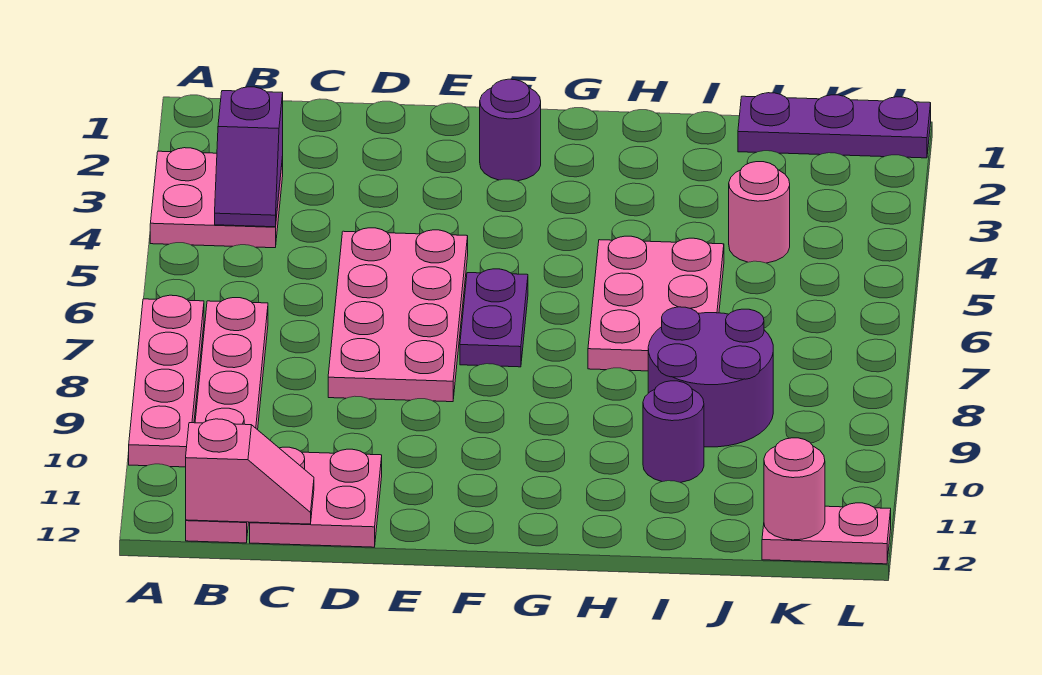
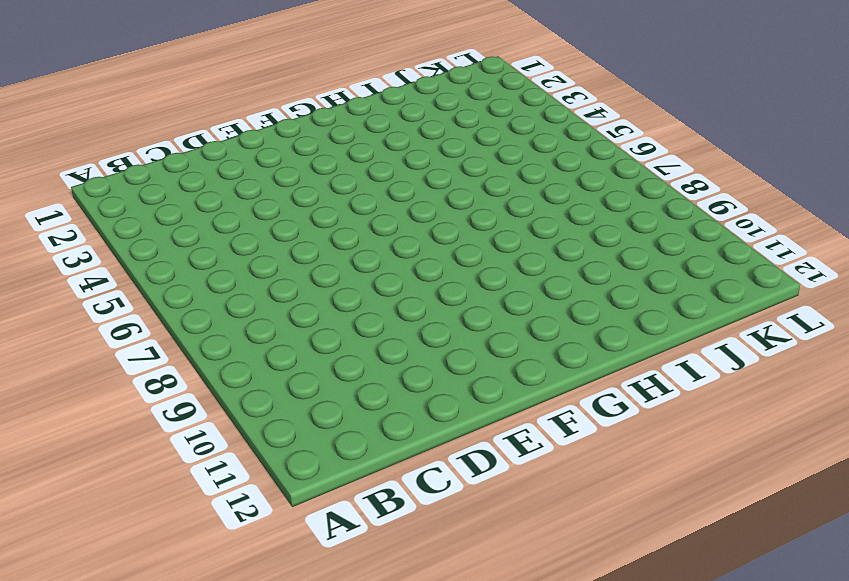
none -> pink 2x2 plate [150,148,283,248]
none -> pink 1x4 plate [129,295,204,467]
none -> pink 1x6 plate [186,298,268,543]

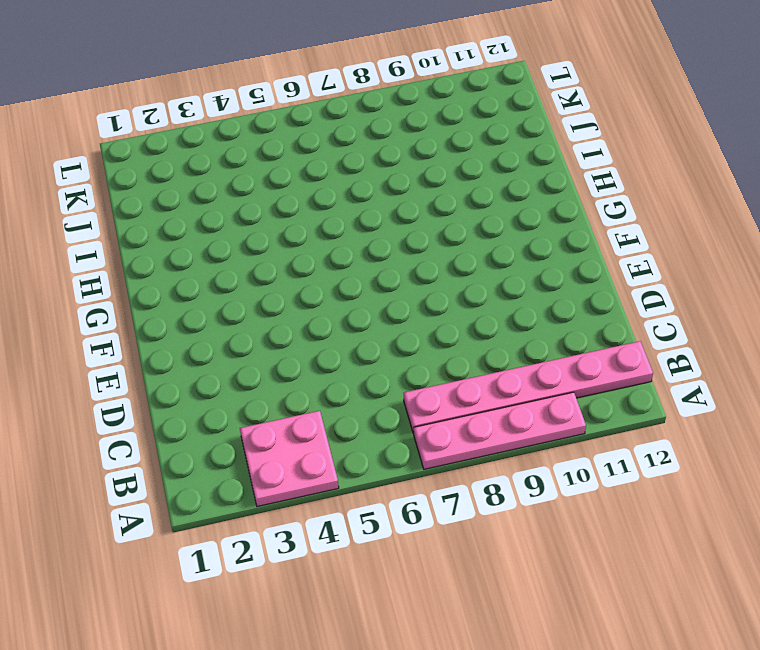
none -> pink 2x2 plate [250,447,382,547]
none -> pink 2x4 plate [328,228,468,402]
none -> purple 1x1 round brick [480,79,541,181]

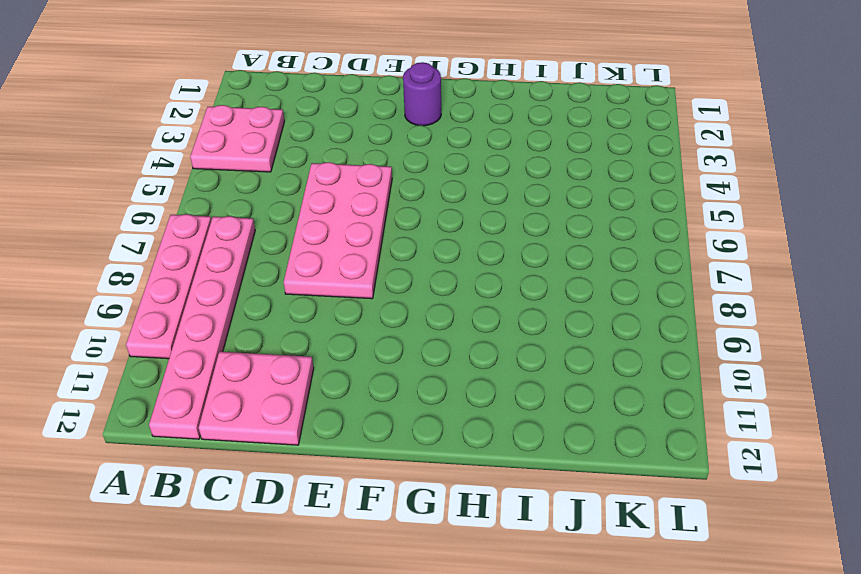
none -> purple 1x2 plate [460,269,528,367]
none -> pink 2x3 plate [588,236,724,371]
none -> purple 2x2 round brick [648,307,773,447]

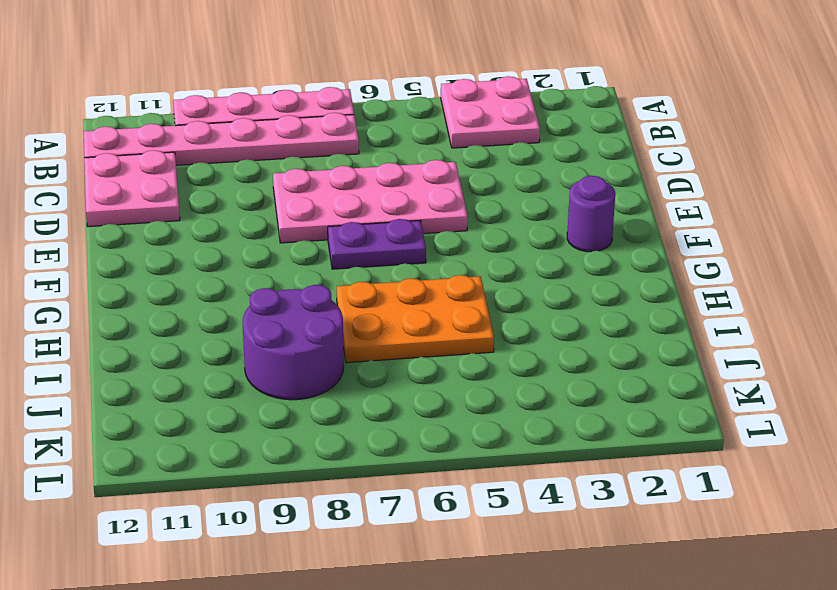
orange 2x3 plate [337,275,494,363] -> pink 2x3 plate [588,236,724,371]
none -> purple 1x1 round brick [643,381,704,482]
none -> purple 1x3 plate [738,93,931,158]
none -> pink 1x1 round brick [729,162,790,263]

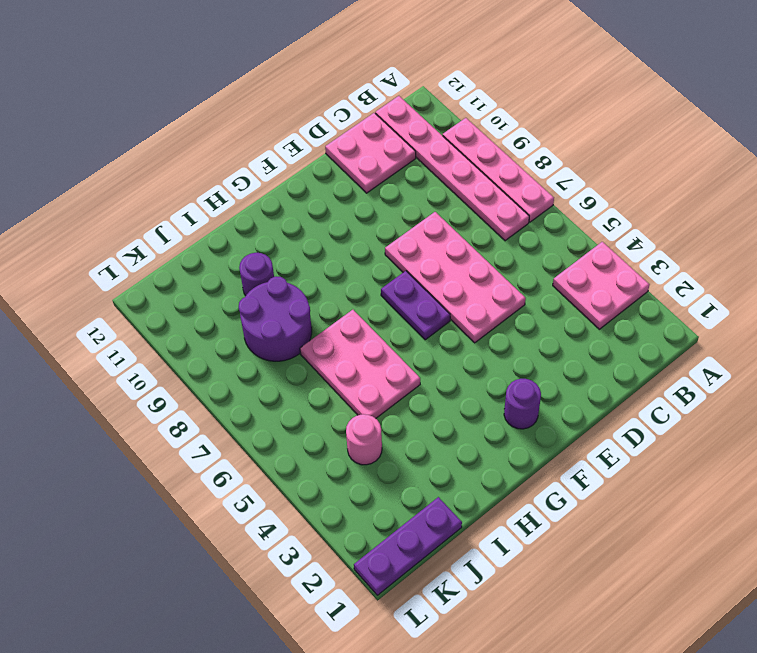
none -> pink 1x2 plate [762,503,891,564]
none -> purple 1x2 slope [215,87,283,227]
none -> pink 1x2 slope [186,419,314,524]

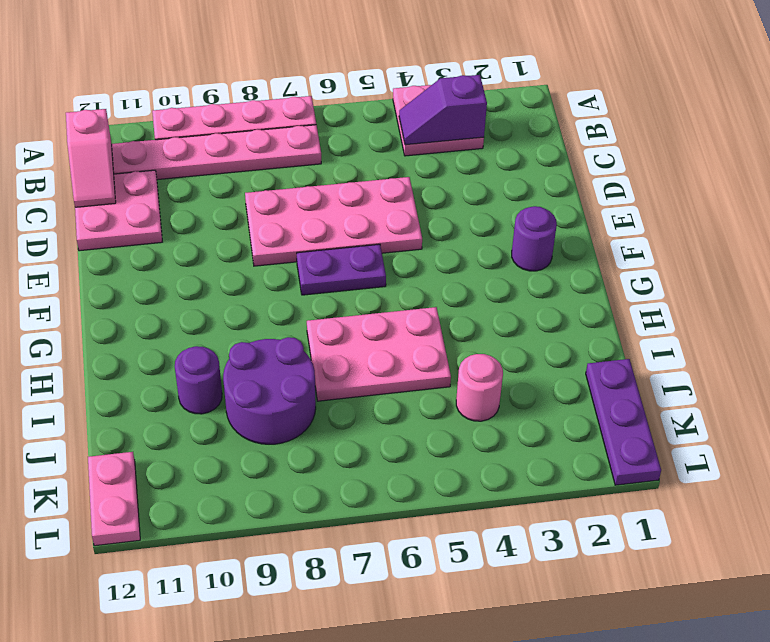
none -> pink 1x1 round brick [764,438,825,540]

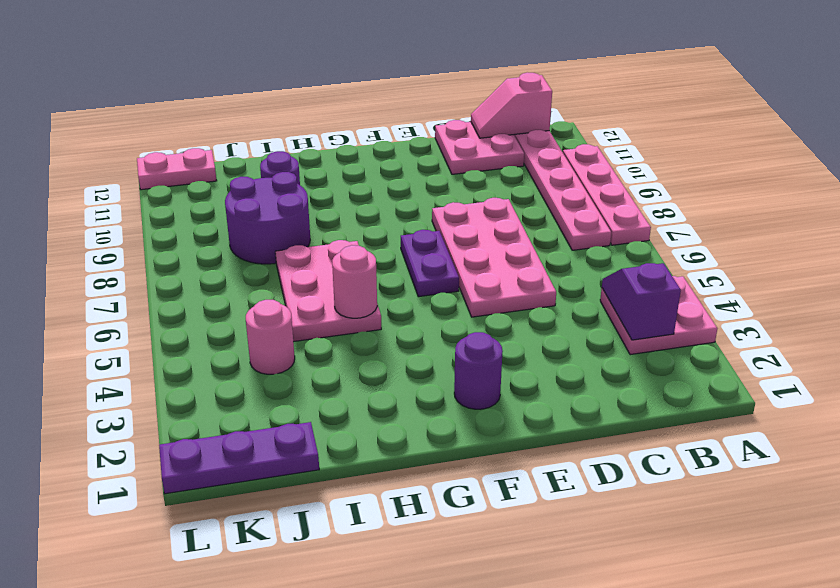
pink 1x1 round brick [332,245,377,318] -> pink 1x1 round brick moved to [764,438,825,540]

